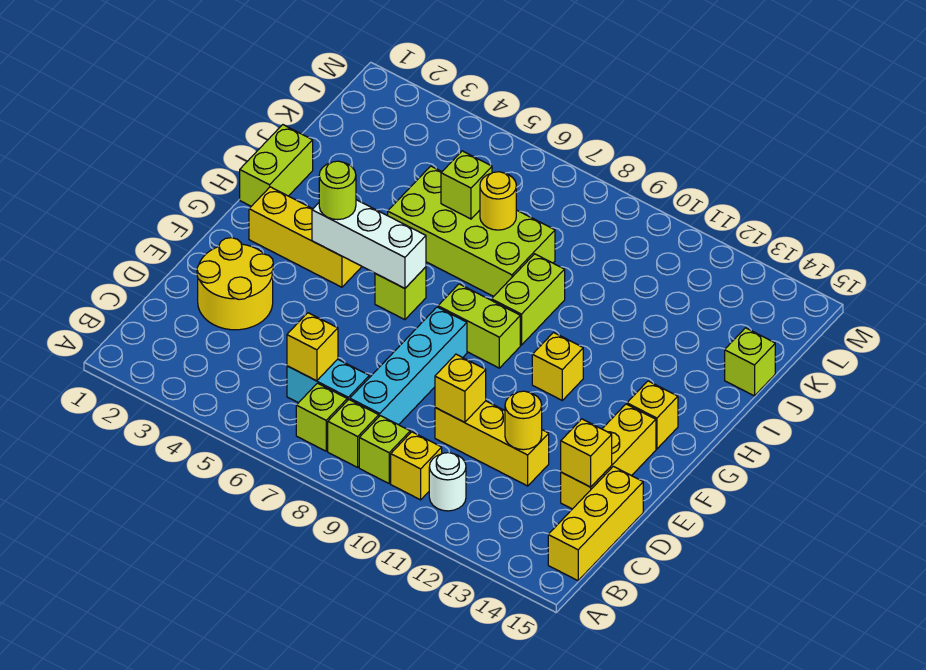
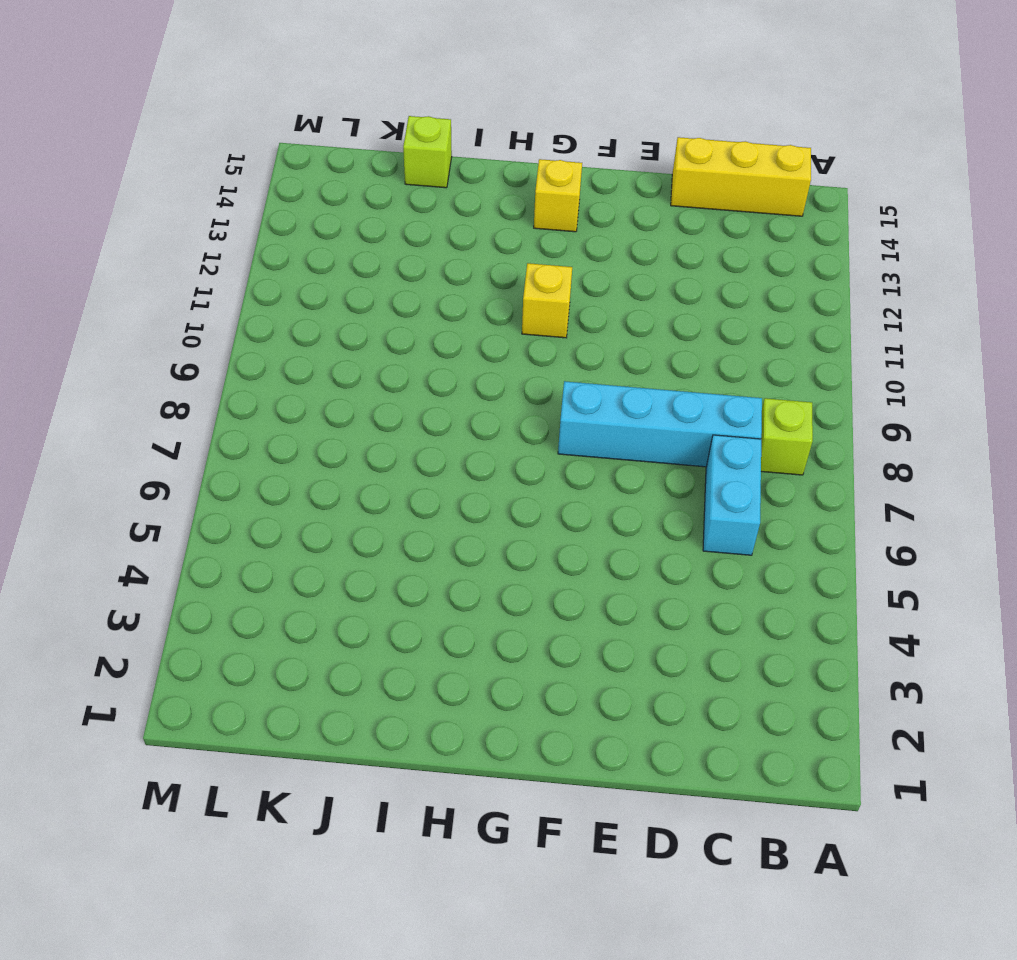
none -> lime 1x1 brick [296,383,347,451]
none -> lime 1x1 brick [359,416,410,483]
none -> yellow 1x1 brick [391,432,442,500]

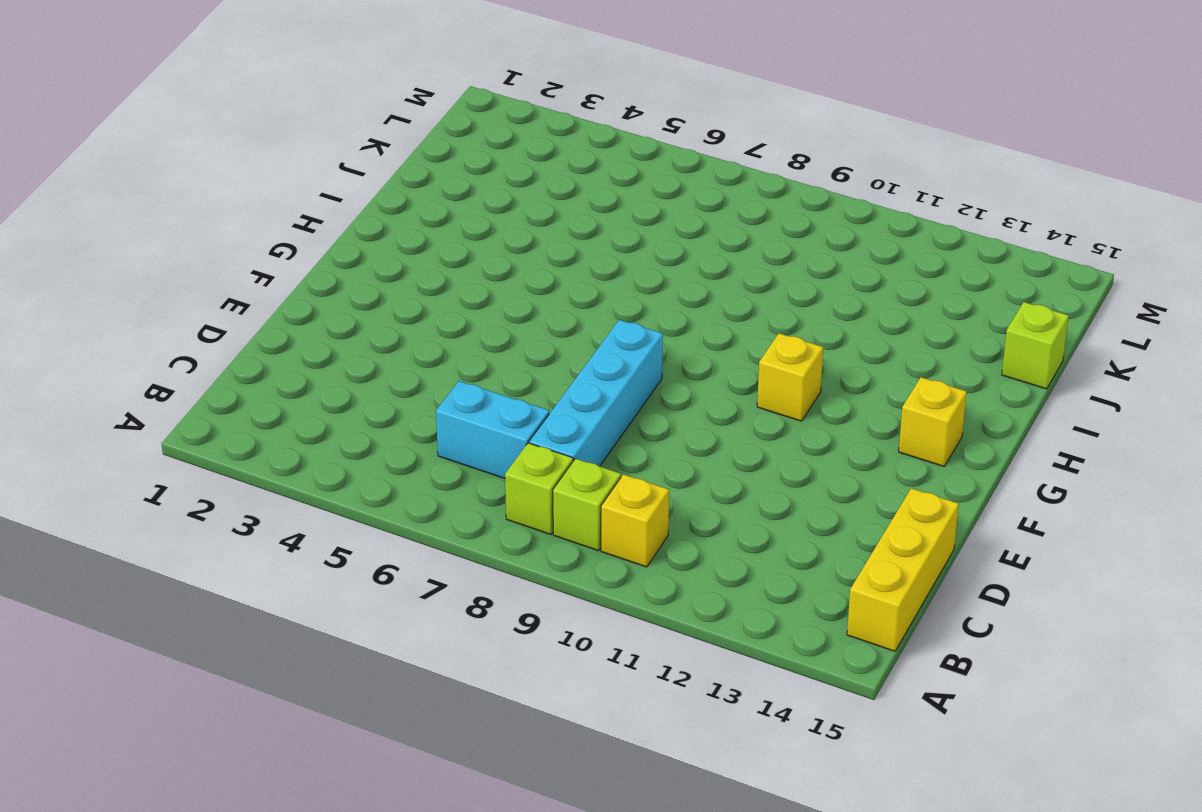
none -> lime 1x1 brick [296,383,347,451]
none -> white 1x1 round brick [429,453,466,511]
none -> yellow 2x2 round brick [197,238,273,330]

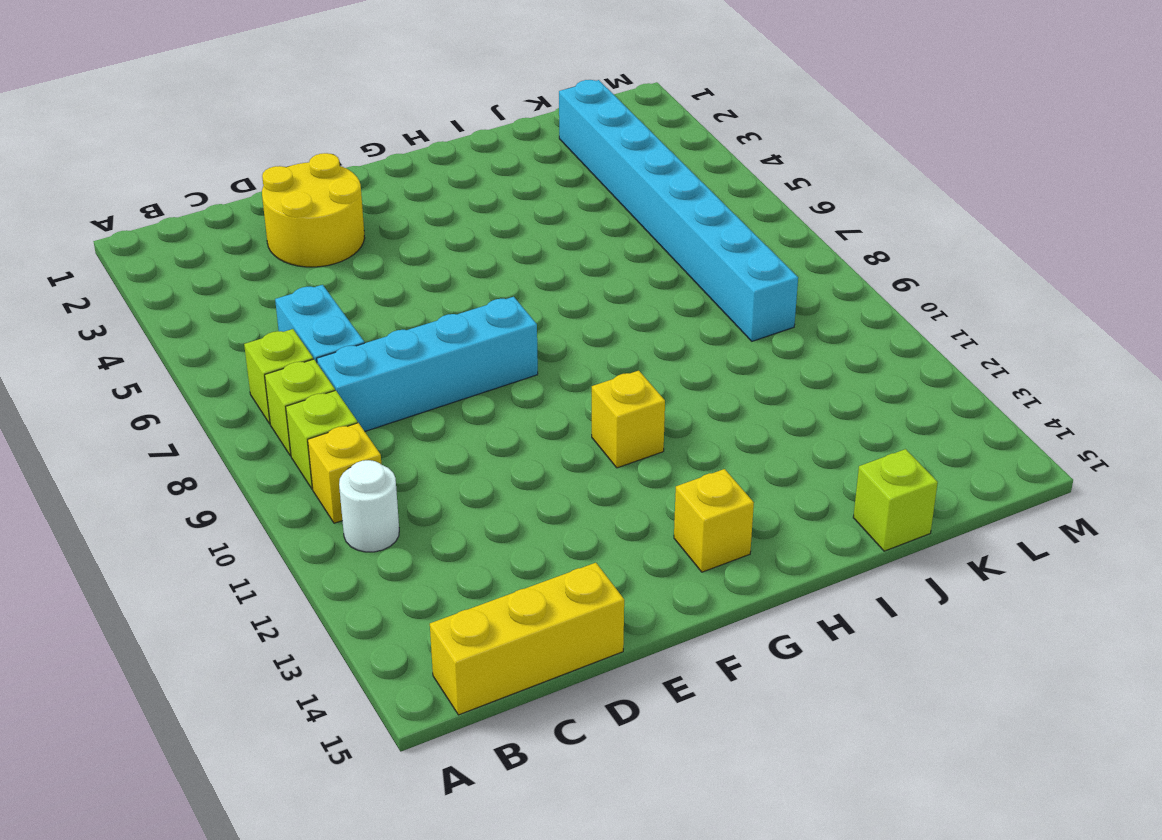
cyan 1x8 brick [559,80,798,341] -> none
none -> yellow 1x3 brick [435,401,549,486]
none -> yellow 1x3 brick [561,404,656,509]
none -> yellow 1x3 brick [249,187,362,287]

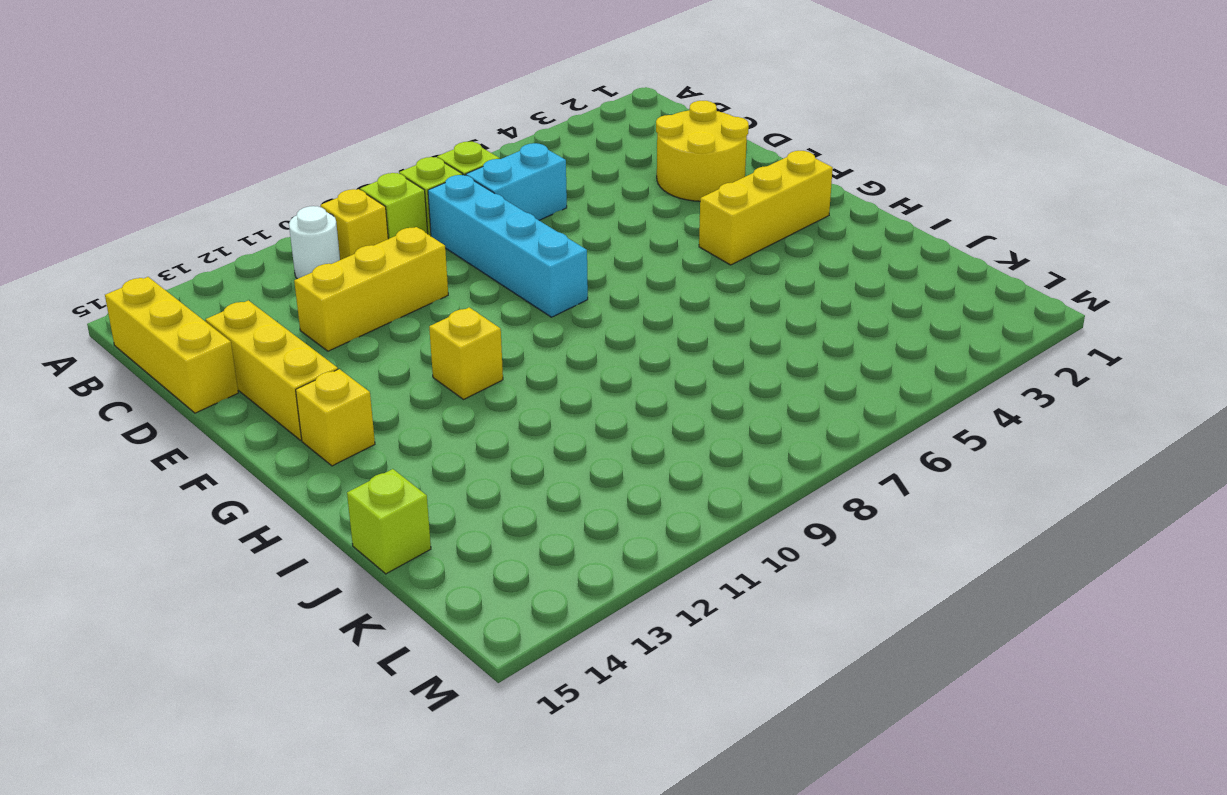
none -> lime 1x1 brick [375,267,426,320]
none -> lime 1x2 brick [438,284,520,368]
none -> lime 1x2 brick [240,125,313,206]

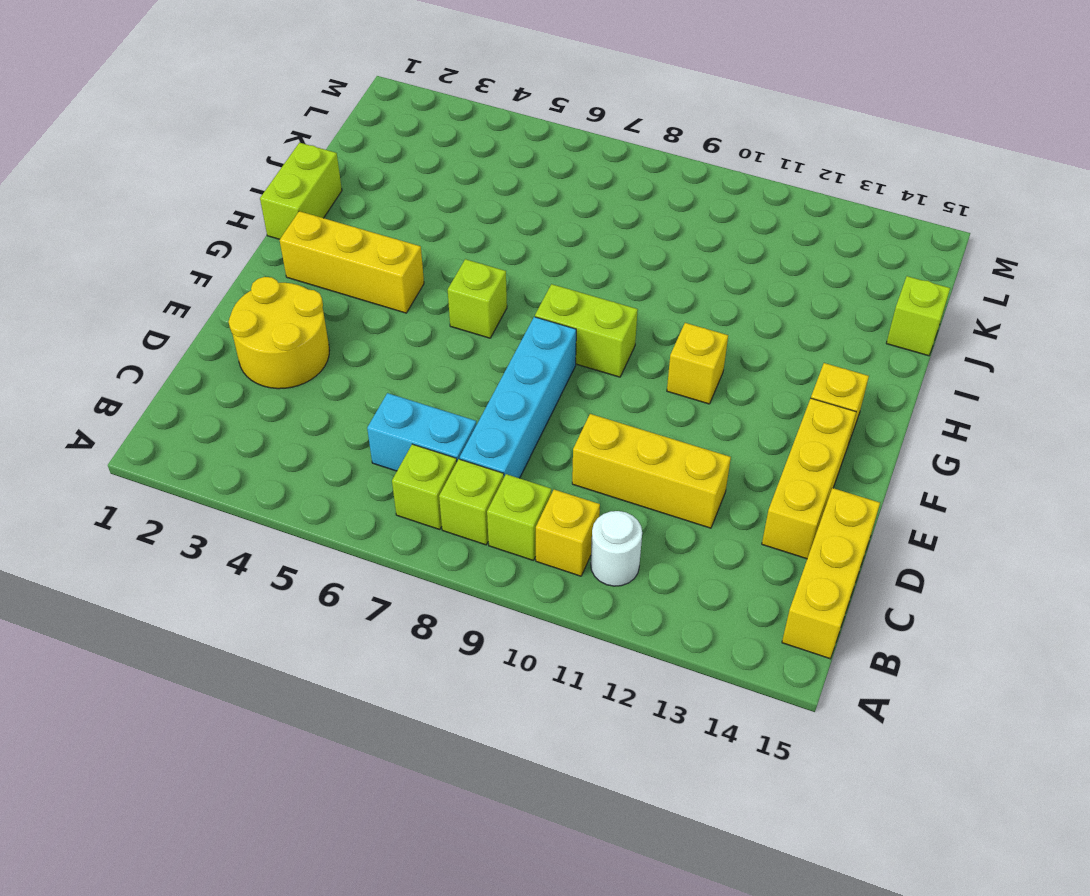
none -> lime 1x2 brick [492,254,565,345]
none -> lime 2x4 brick [388,166,555,296]
none -> yellow 1x1 brick [287,313,338,381]

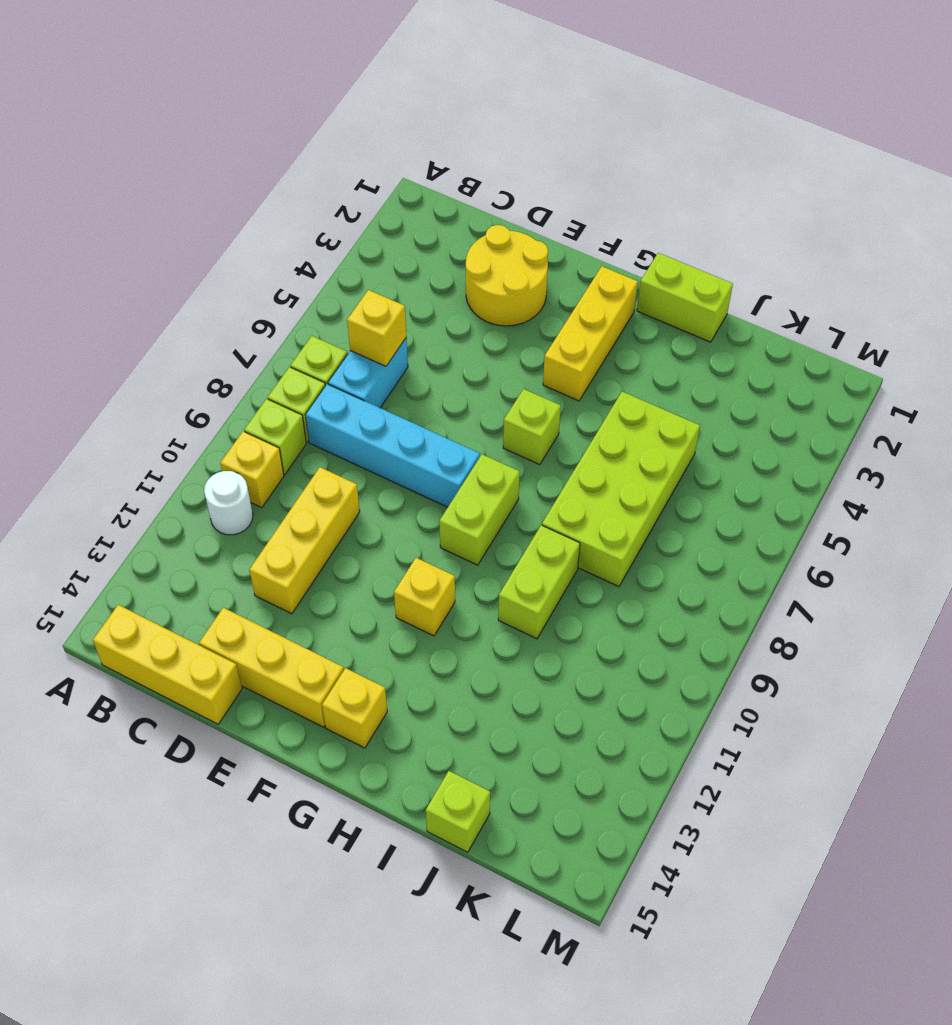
lime 1x2 brick [498,525,580,639] -> lime 1x2 brick turned to [492,254,565,345]
none -> yellow 1x1 brick [435,354,486,423]
none -> yellow 1x1 round brick [505,391,542,450]
none -> yellow 1x1 brick [561,419,612,487]

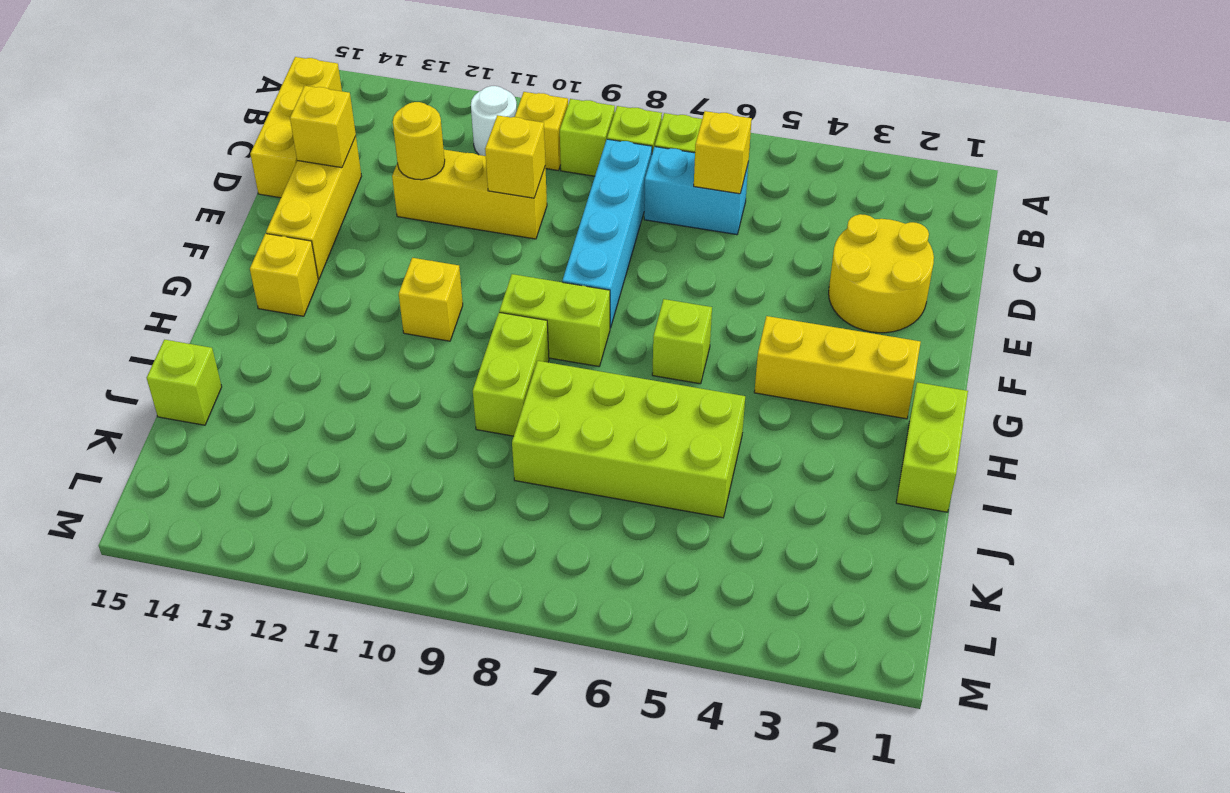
none -> white 1x3 brick [312,200,426,288]
none -> lime 1x1 brick [441,151,492,219]
none -> yellow 1x1 round brick [480,172,516,230]

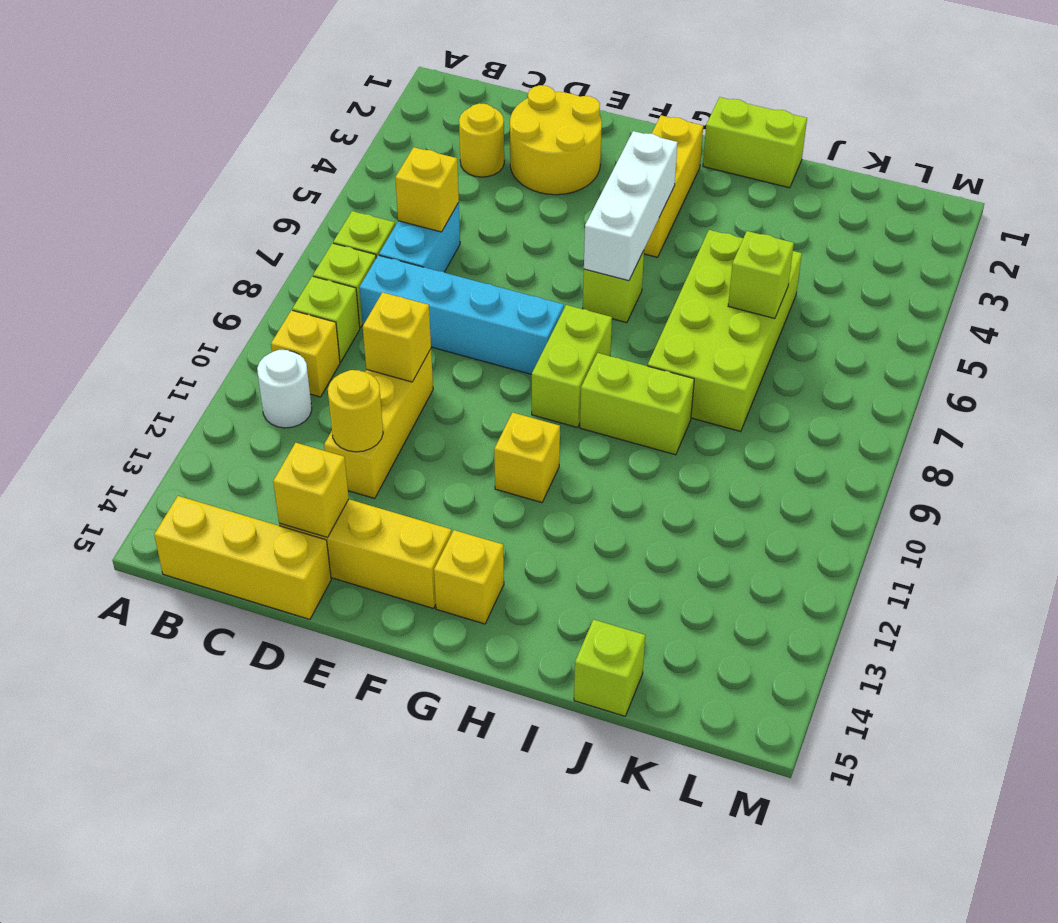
yellow 1x1 round brick [459,103,504,177] -> yellow 1x1 round brick moved to [480,172,516,230]
none -> lime 1x1 round brick [319,161,356,220]

